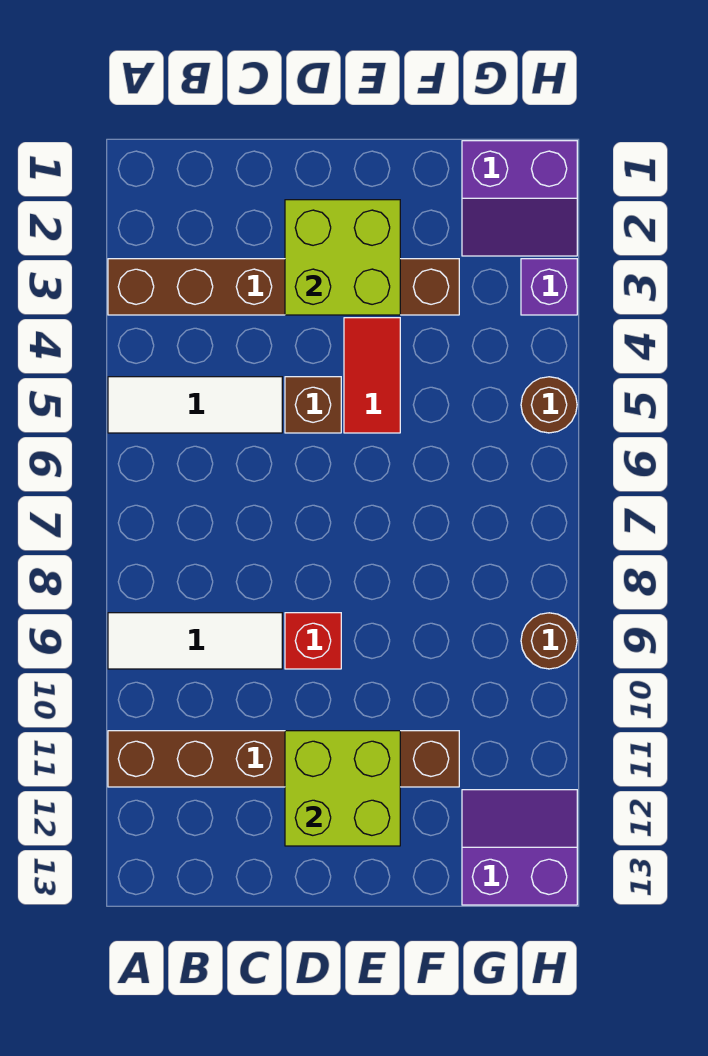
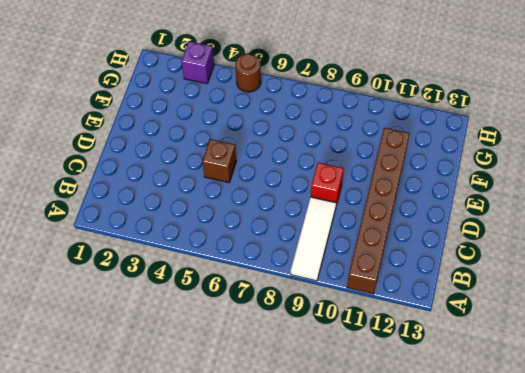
none -> brown 1x6 brick [108,259,459,315]
none -> white 1x3 tile [108,377,282,433]
none -> red 1x2 tile [344,318,400,433]

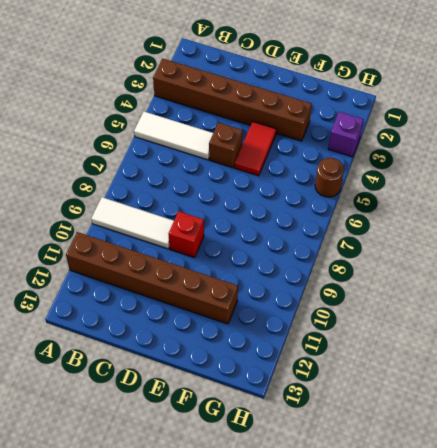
none -> purple 2x2 slope [462,141,577,256]
none -> purple 2x2 slope [462,790,577,905]
none -> brown 1x1 round brick [521,613,577,669]

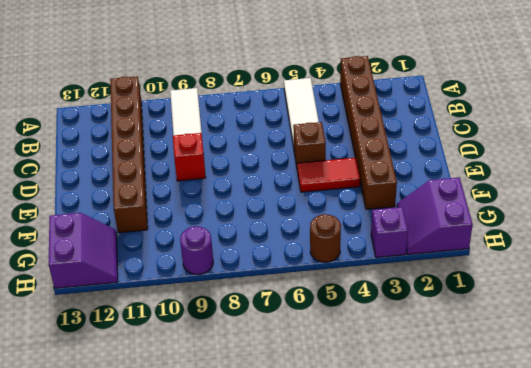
purple 1x1 round brick [180,226,213,275] -> brown 1x1 round brick [521,613,577,669]
none -> lime 2x2 brick [285,200,400,315]
none -> lime 2x2 brick [285,731,400,846]

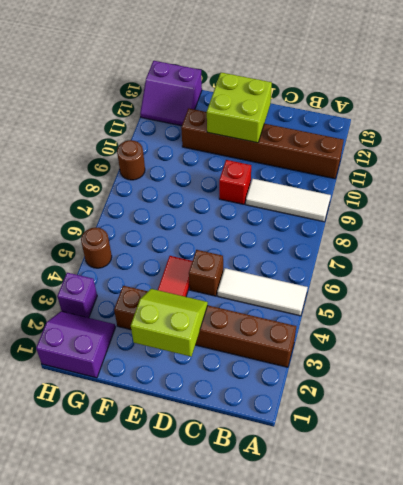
lime 2x2 slope [131,289,208,357] -> lime 2x2 brick [285,200,400,315]

